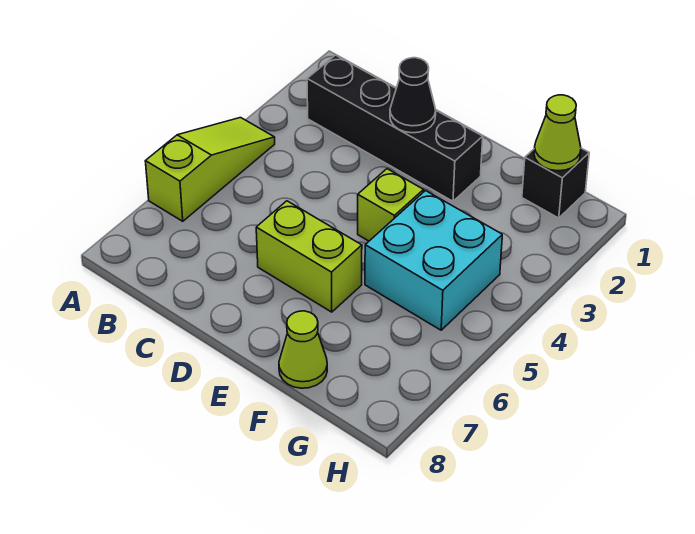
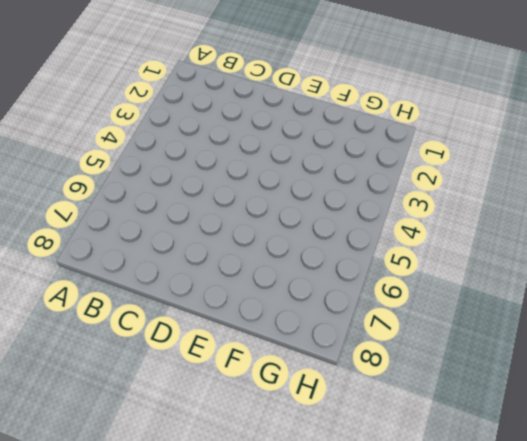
none -> lime 1x3 slope [145,118,275,221]
none -> black 1x4 brick [307,55,483,201]

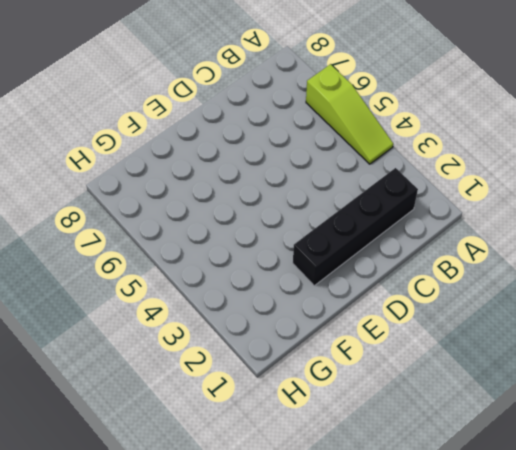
none -> lime 1x2 brick [256,201,362,312]
none -> lime 1x1 brick [358,169,424,241]

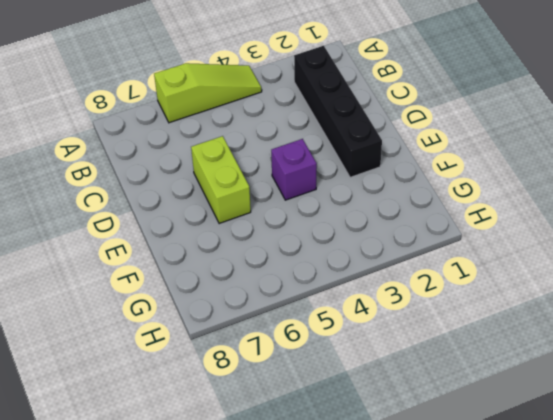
purple 1x1 brick [271,139,317,200] -> lime 1x1 brick [358,169,424,241]
none -> cyan 2x2 brick [365,191,502,330]
none -> lime 1x1 cone [279,311,327,388]

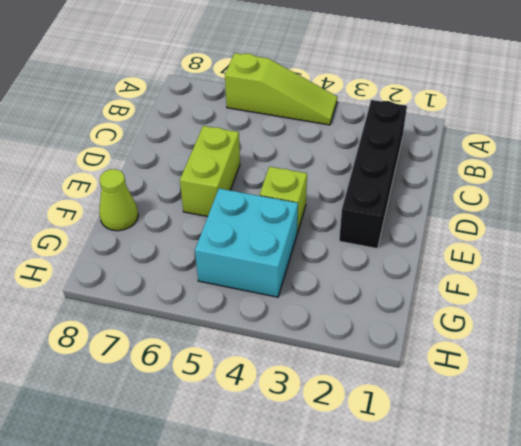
none -> black 1x1 brick [522,148,589,218]
none -> black 1x1 cone [390,58,436,133]

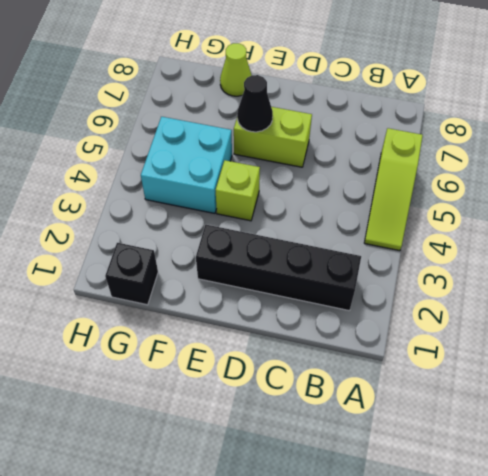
black 1x1 cone [237,75,273,132] -> black 1x1 cone moved to [390,58,436,133]
none -> lime 1x1 cone [534,95,581,171]

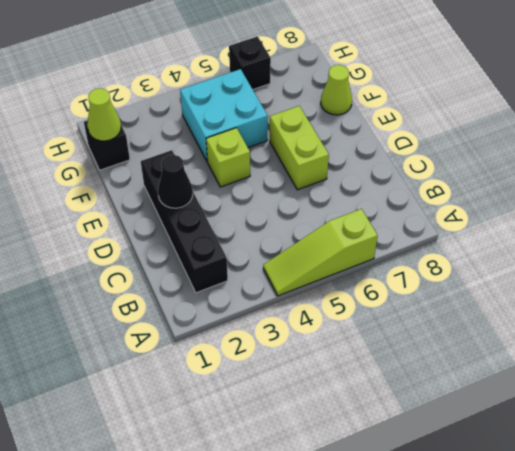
black 1x1 brick [229,37,271,89] -> none

